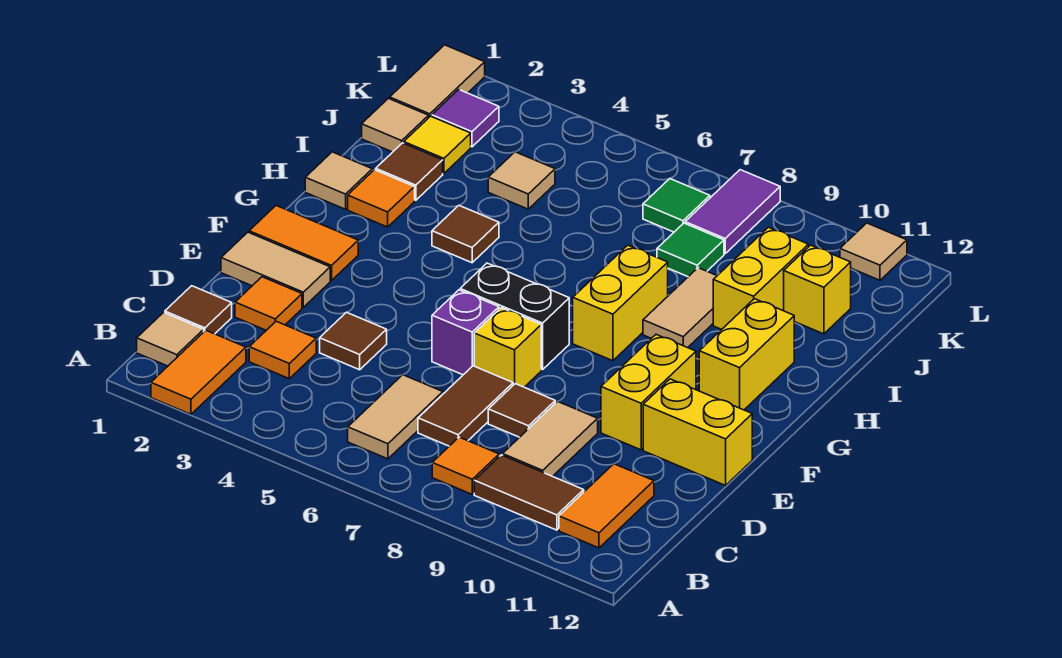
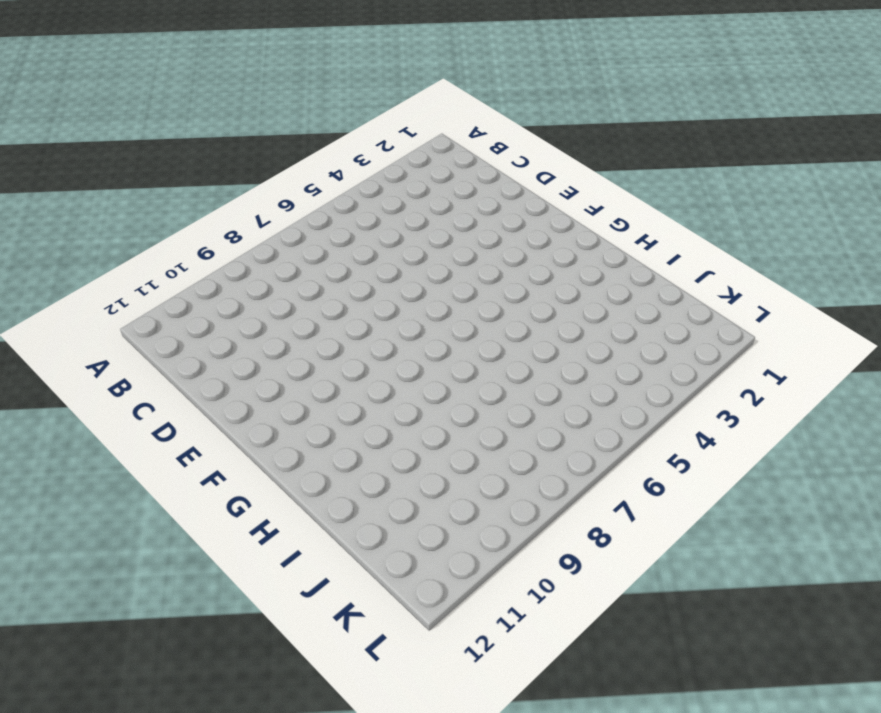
none -> orange 1x2 tile [151,330,246,414]
none -> tan 1x1 tile [137,313,204,366]
none -> tan 1x2 tile [348,375,443,459]
none -> orange 1x1 tile [432,437,499,494]

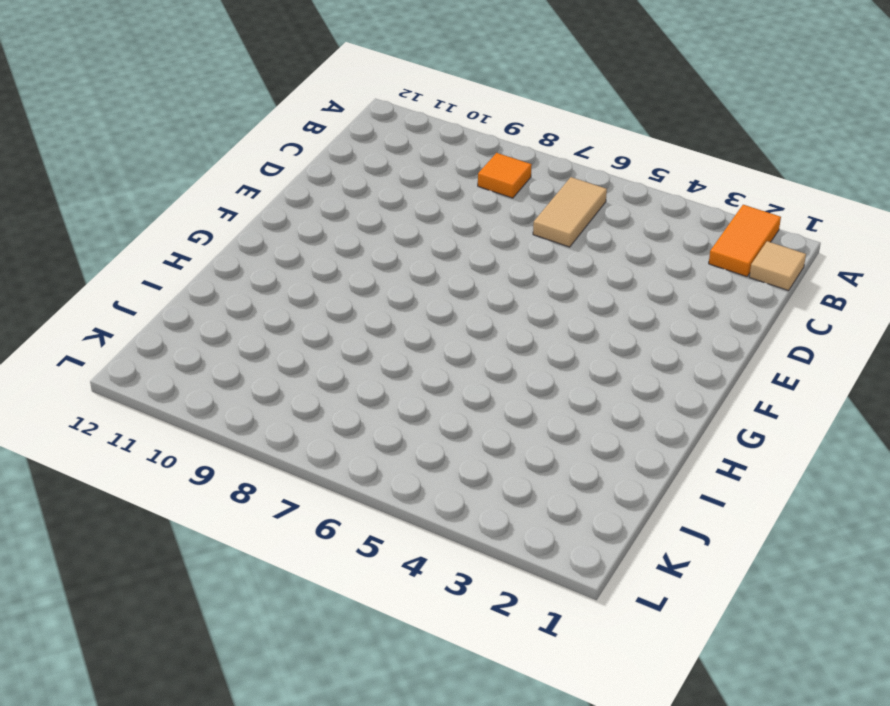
none -> brown 1x2 tile [474,455,584,530]
none -> orange 1x2 tile [559,464,654,548]
none -> brown 1x1 tile [165,286,232,334]
none -> orange 1x1 tile [249,321,316,379]

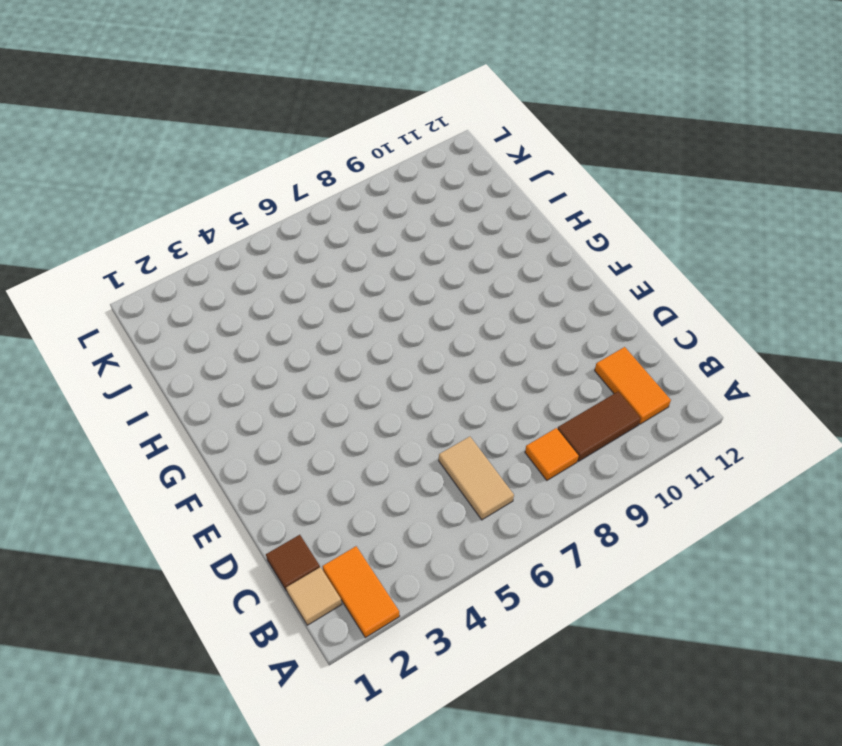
none -> orange 1x1 tile [249,321,316,379]
none -> brown 1x2 tile [418,366,513,446]
none -> tan 1x2 tile [503,401,598,476]
none -> orange 1x1 tile [235,277,302,330]

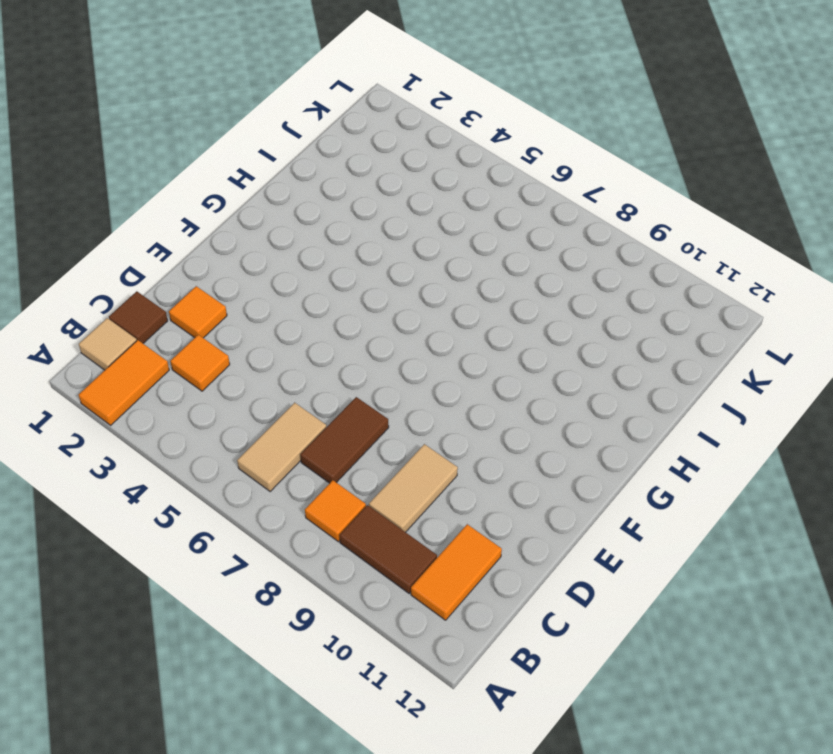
none -> brown 1x1 tile [320,312,387,370]
none -> brown 1x1 tile [488,384,555,437]
none -> tan 1x2 tile [221,232,330,307]
none -> purple 1x1 brick [432,290,499,375]

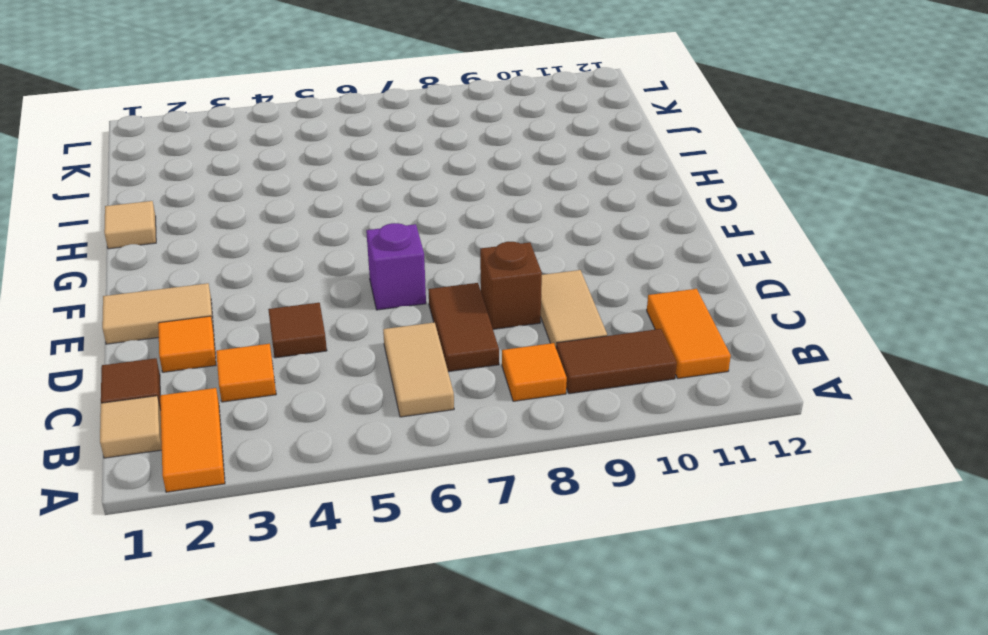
brown 1x1 brick [480,242,542,329] -> brown 1x1 tile [488,384,555,437]
none -> yellow 1x1 brick [474,308,541,387]
none -> yellow 1x2 brick [601,335,696,450]
none -> yellow 1x2 brick [643,379,752,485]
none -> orange 1x2 tile [249,206,358,281]

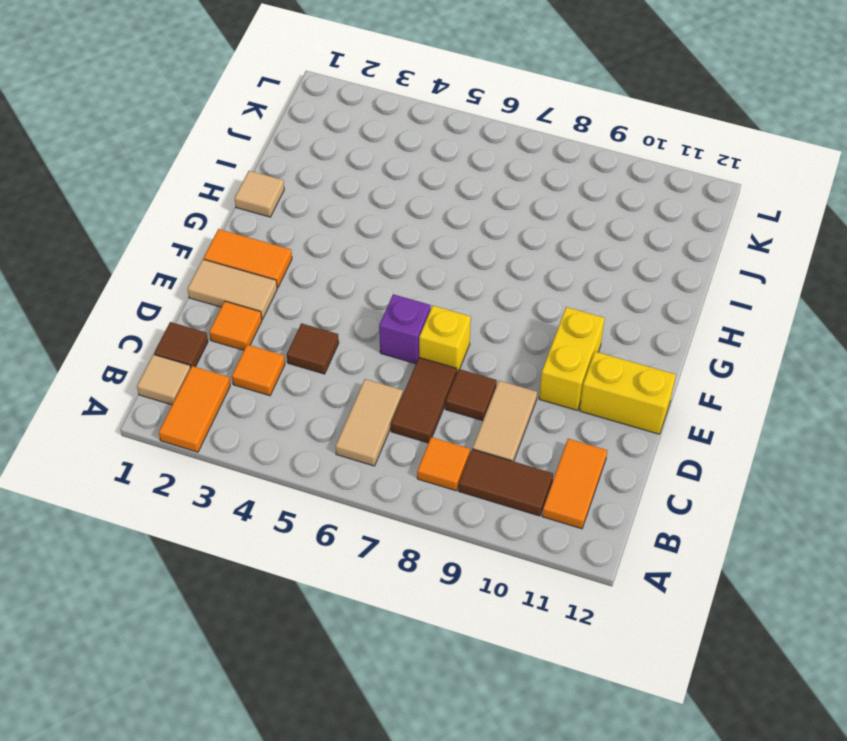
none -> black 1x2 brick [460,263,569,370]
none -> yellow 1x2 brick [573,245,668,361]
none -> yellow 1x2 brick [699,299,794,410]
none -> orange 1x1 tile [348,170,415,227]

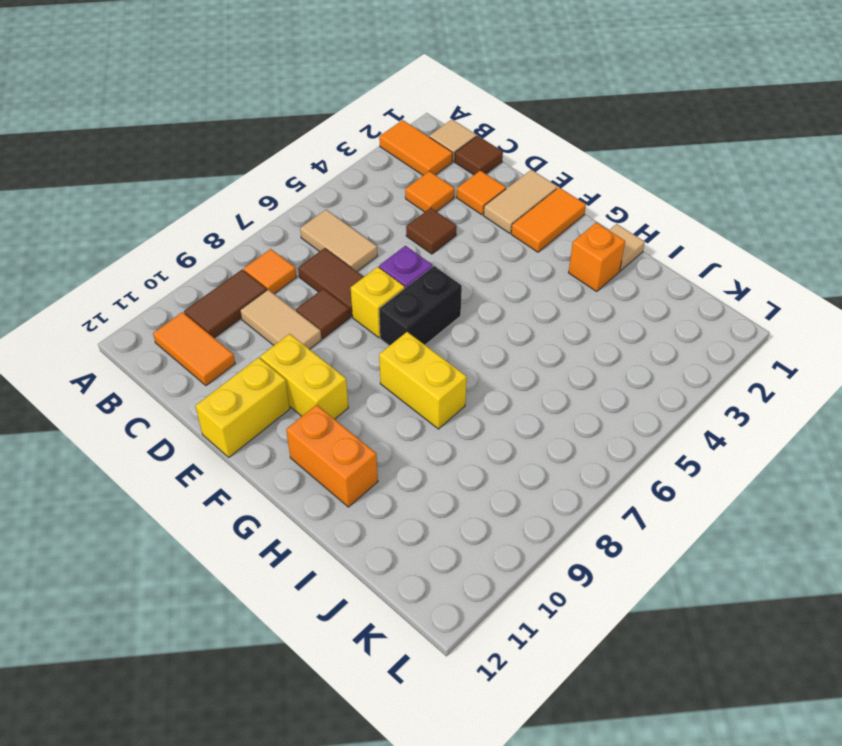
orange 1x2 brick [286,405,378,507] -> yellow 1x2 brick [699,299,794,410]
orange 1x1 brick [568,222,625,291] -> orange 1x1 tile [348,170,415,227]
none -> brown 1x1 tile [432,206,499,263]
none -> tan 1x2 tile [643,268,717,348]
none -> brown 1x1 tile [376,143,443,200]
none -> yellow 1x2 brick [713,227,808,329]

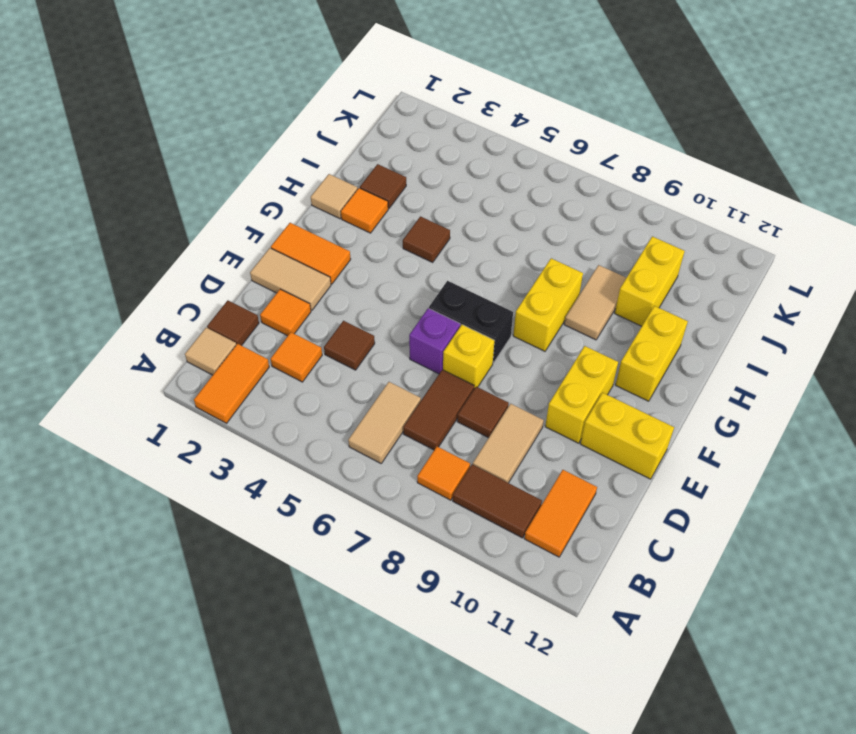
none -> tan 1x1 tile [362,98,429,152]
none -> yellow 1x1 tile [404,116,471,174]
none -> tan 1x1 tile [488,152,555,209]
none -> green 1x1 tile [657,223,724,277]

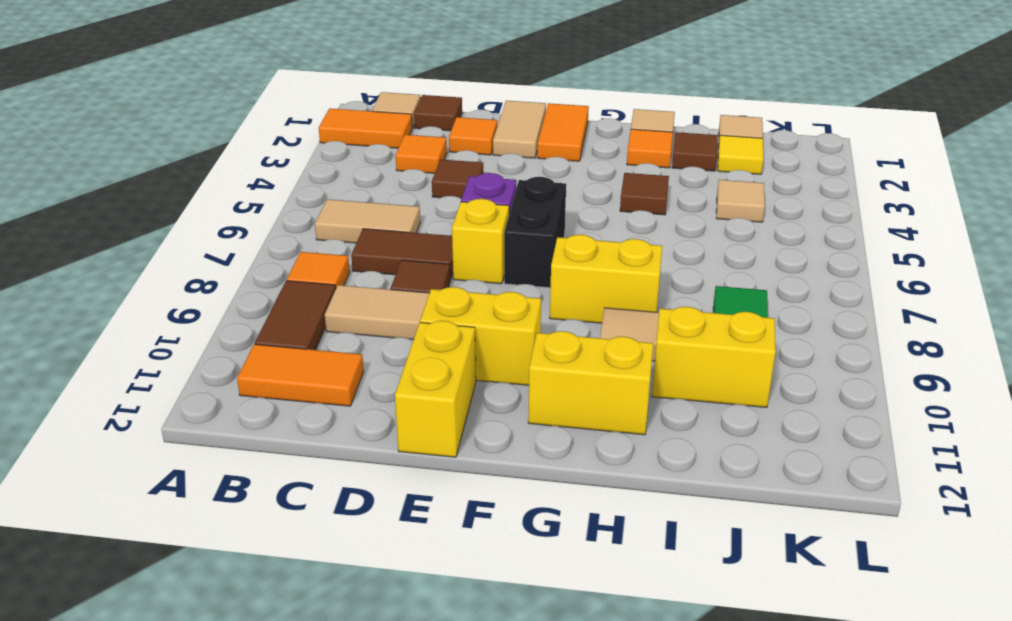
none -> yellow 1x1 brick [784,245,851,334]
none -> tan 1x2 tile [390,45,485,117]
none -> purple 1x1 tile [432,90,499,147]
none -> green 1x1 tile [643,179,710,232]

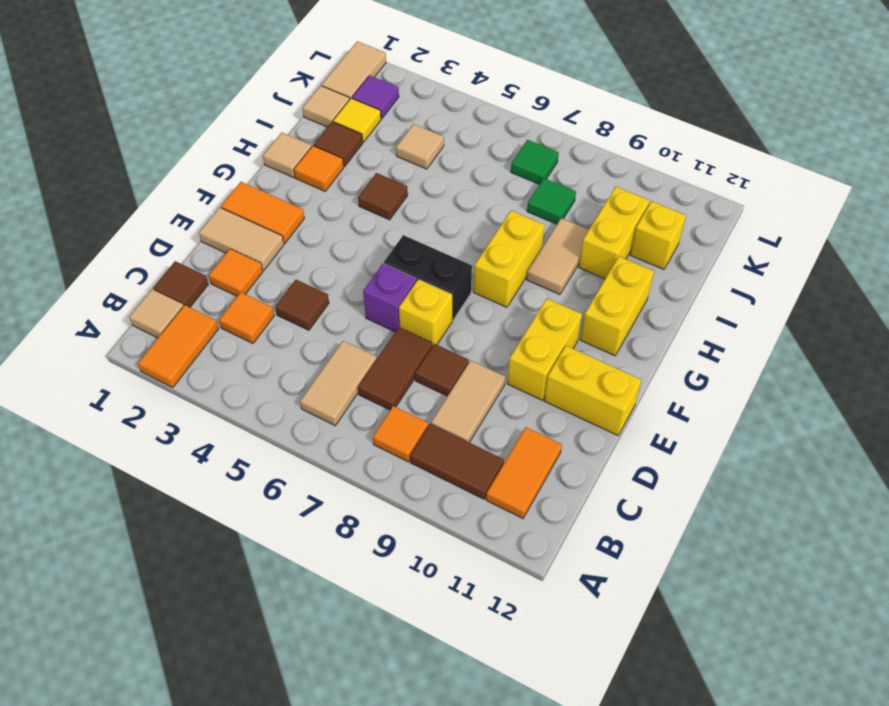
none -> purple 1x2 tile [685,170,780,254]
none -> tan 1x1 tile [840,223,907,280]

